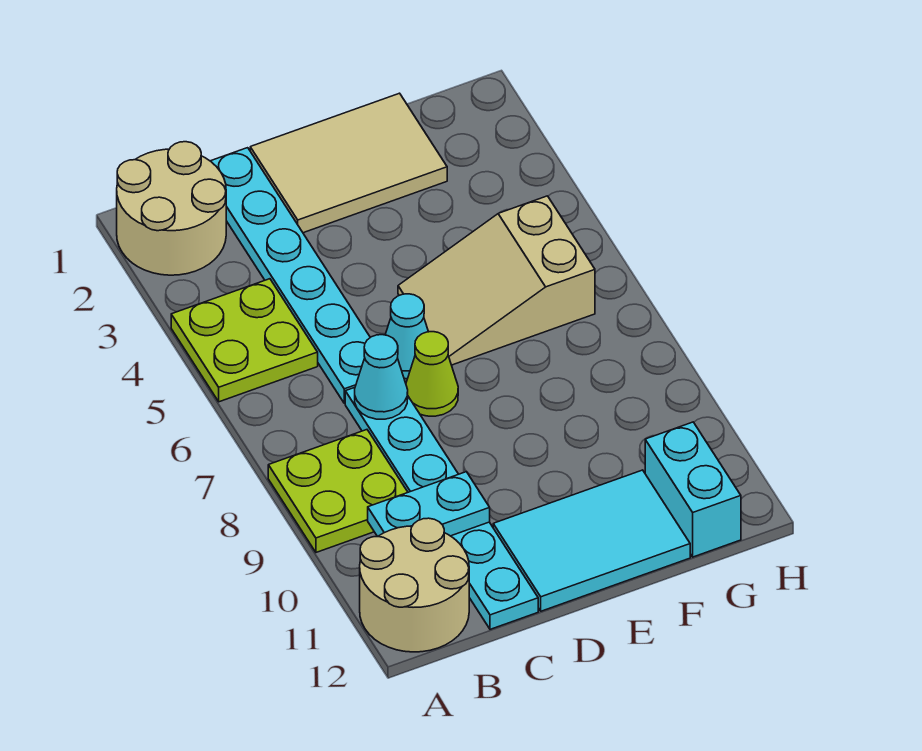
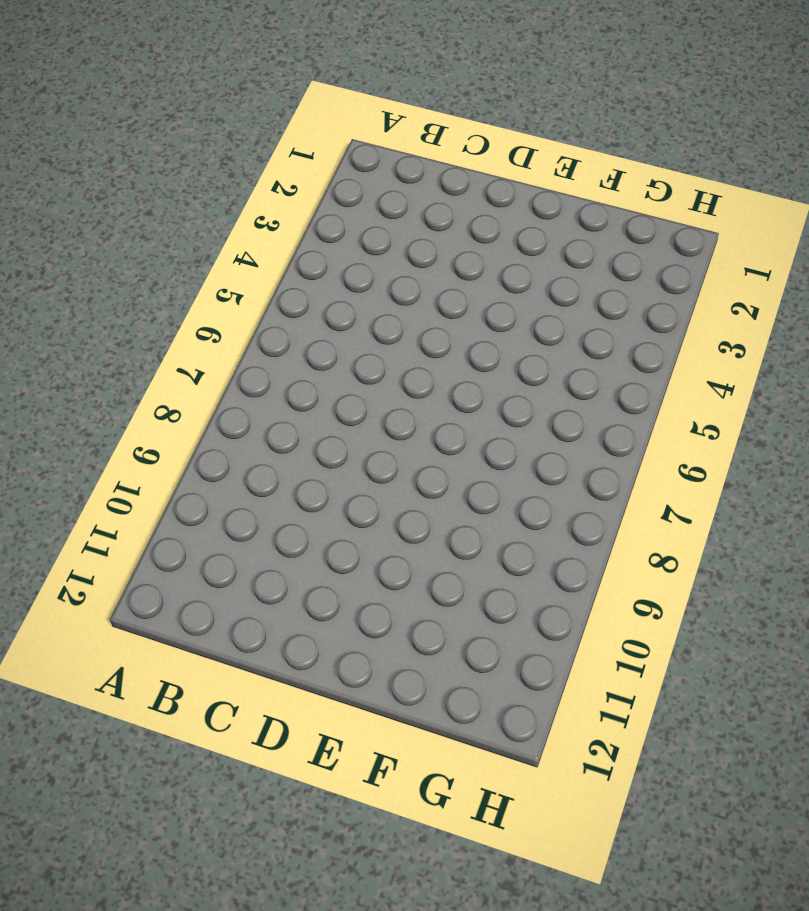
none -> tan 2x2 round brick [117,142,226,275]
none -> lime 2x2 plate [171,279,318,402]
none -> lime 2x2 plate [268,430,408,552]

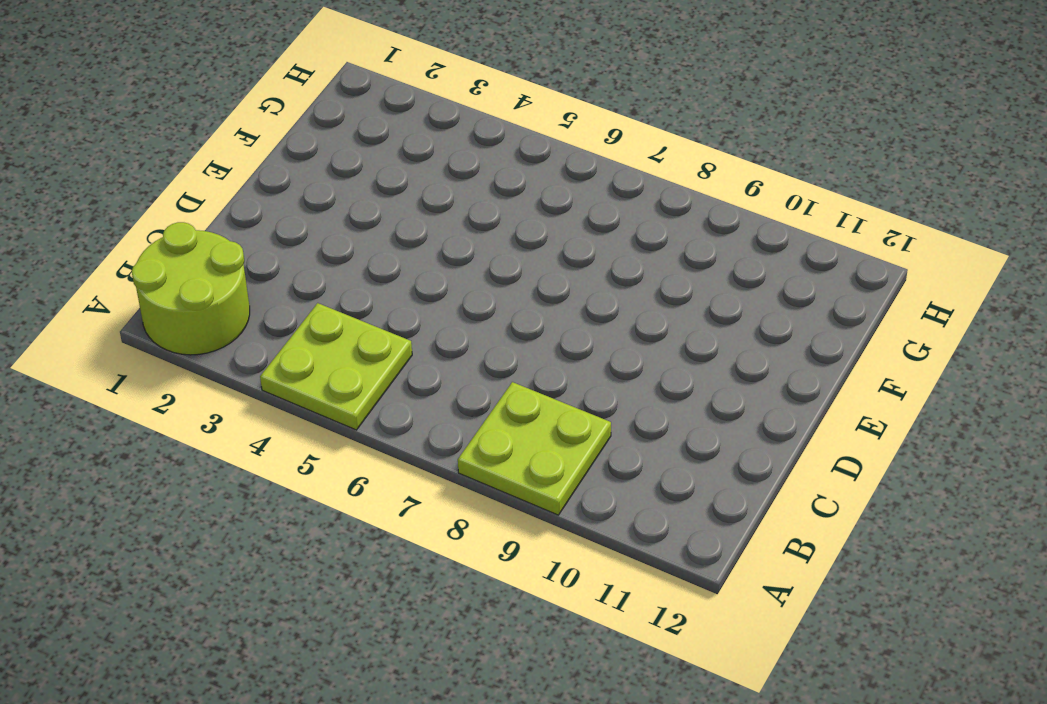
lime 2x2 round brick [132,222,250,355] -> tan 2x2 round brick [117,142,226,275]
none -> tan 2x2 round brick [360,518,469,652]
none -> cyan 1x6 plate [211,148,370,403]
none -> cyan 1x6 plate [345,388,538,629]

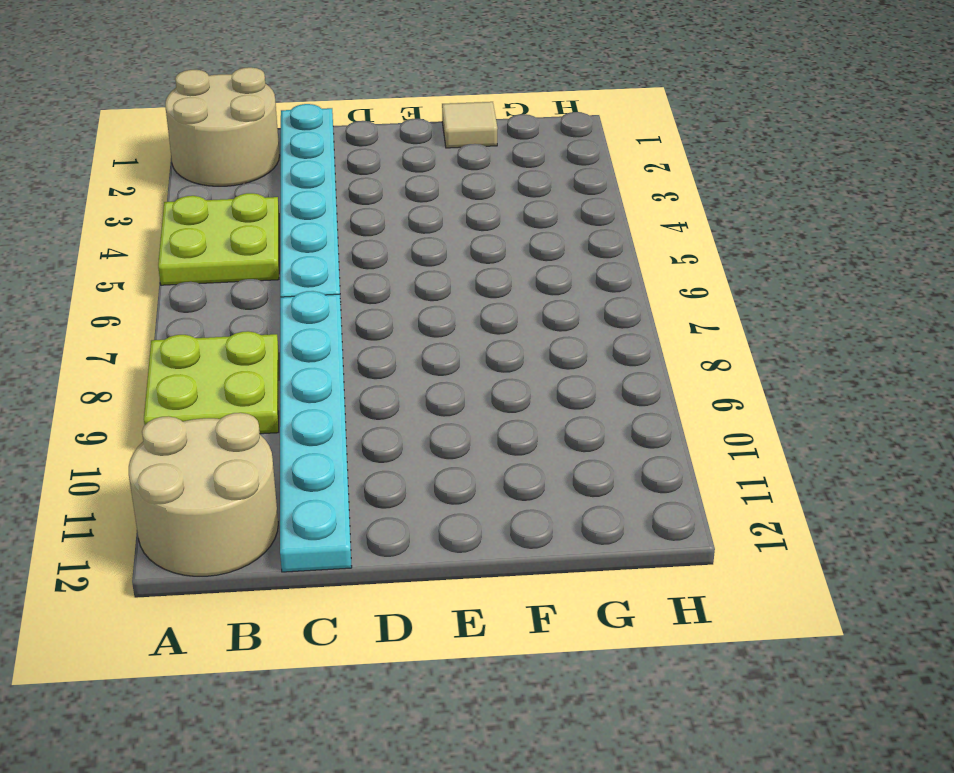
tan 1x1 tile [442,102,498,148] -> tan 2x3 tile [250,93,447,233]
none -> cyan 1x1 cone [385,294,428,379]
none -> lime 1x1 cone [406,332,458,416]
none -> cyan 2x3 tile [493,470,690,611]

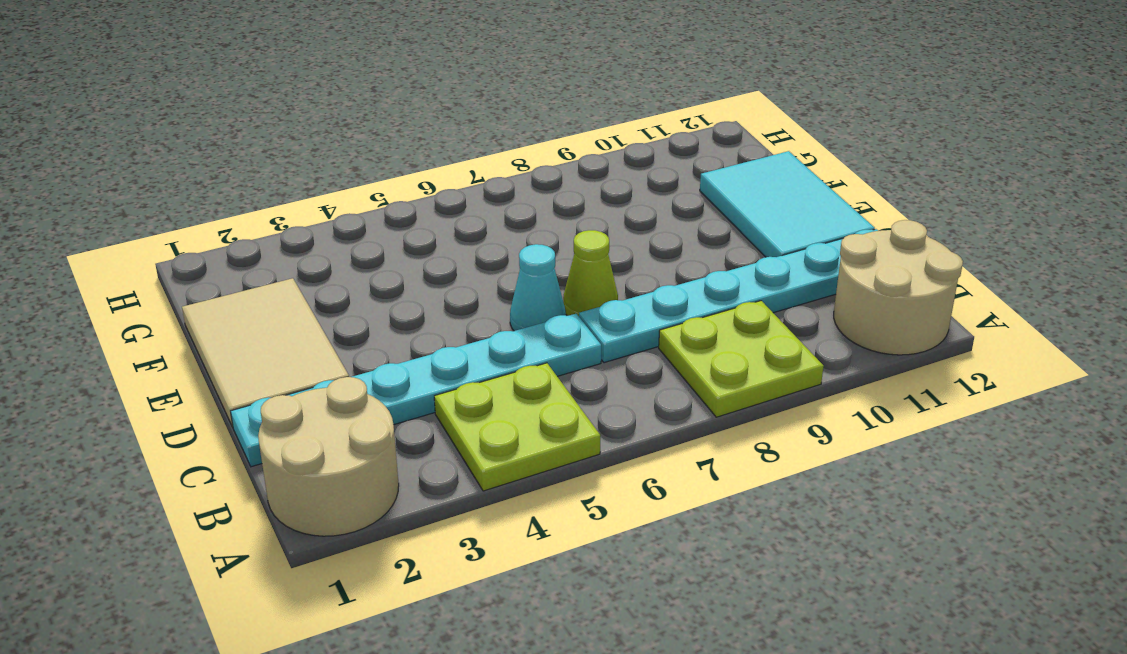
none -> tan 2x3 slope [398,196,595,365]
none -> cyan 1x2 brick [645,422,741,557]
none -> cyan 1x2 plate [368,472,490,537]

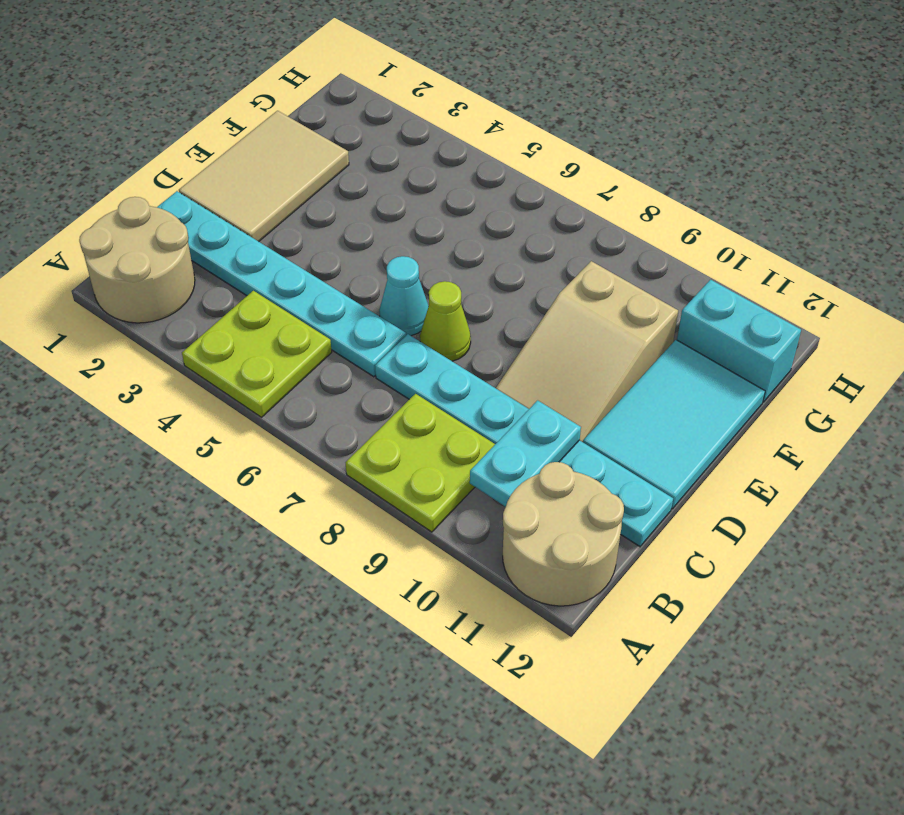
tan 2x3 slope [496,261,678,442] -> tan 2x3 slope moved to [398,196,595,365]
none -> cyan 1x1 cone [355,335,408,419]

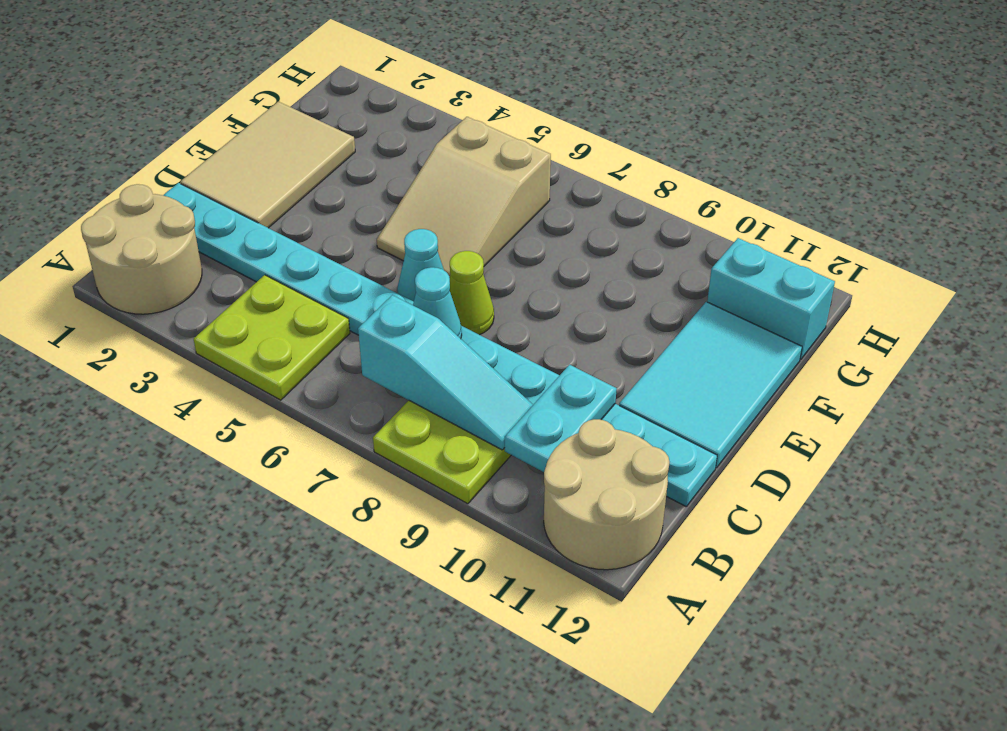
cyan 1x3 slope [358,295,533,450] -> none

